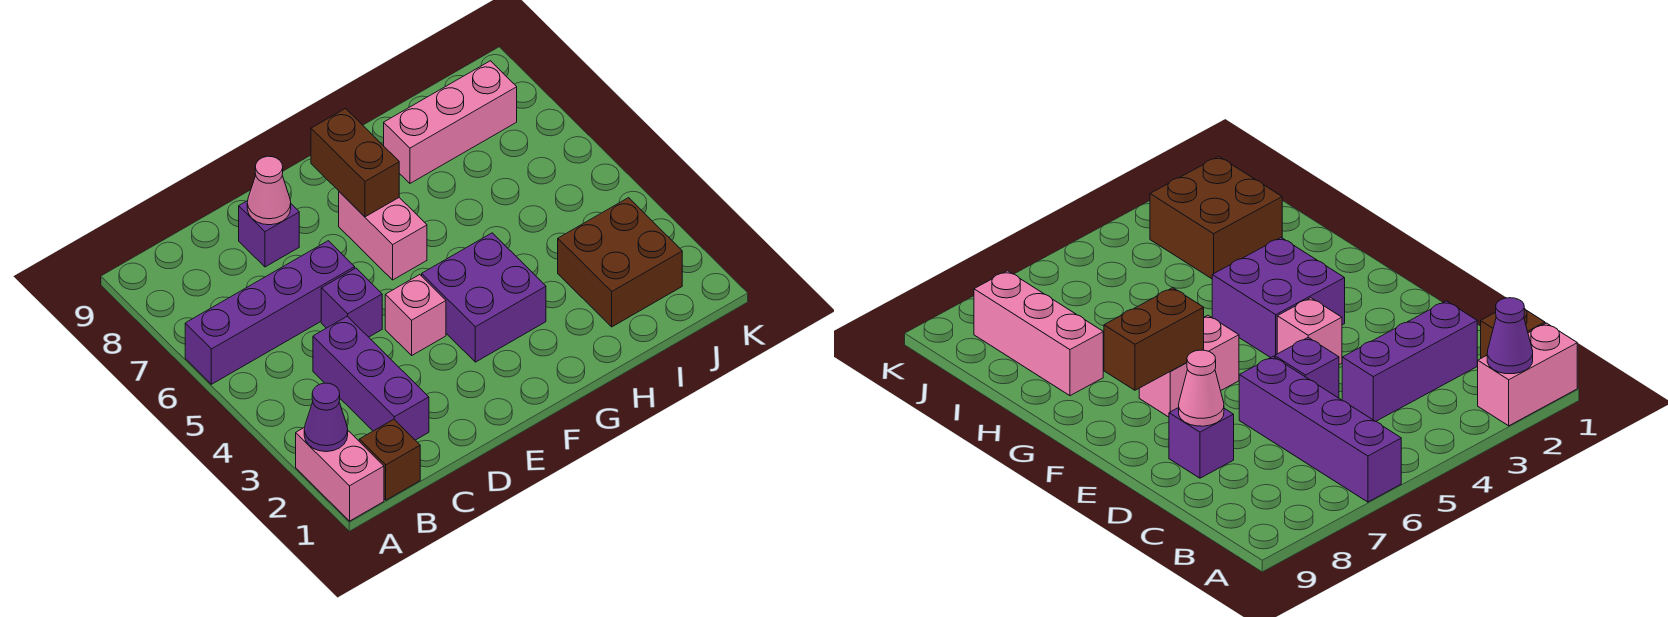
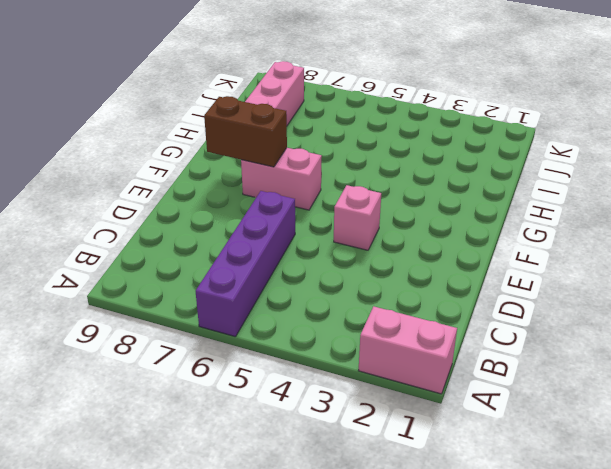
none -> brown 1x1 brick [359,419,420,500]
none -> purple 1x3 brick [313,316,429,440]
none -> purple 1x1 brick [321,268,382,337]

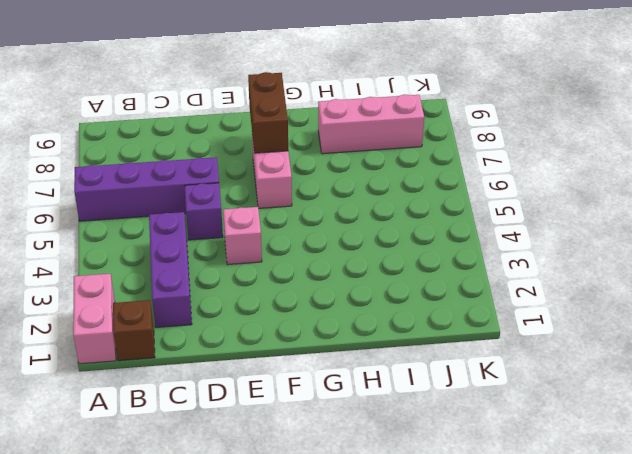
none -> purple 1x1 brick [239,201,299,267]
none -> purple 2x2 brick [422,233,546,362]
none -> brown 2x2 brick [558,198,682,327]

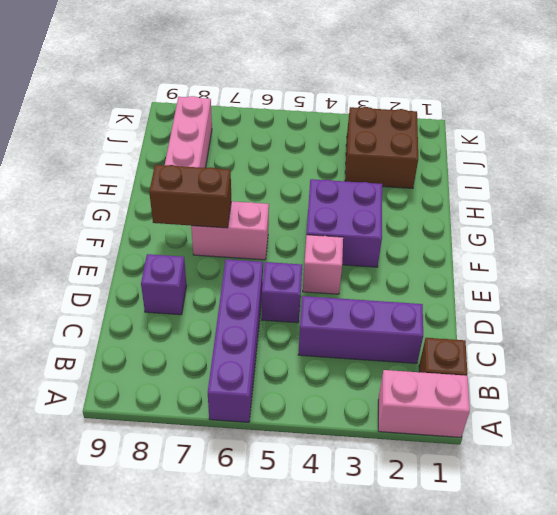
none -> purple 1x1 cone [304,383,348,452]
none -> pink 1x1 cone [247,156,291,225]

